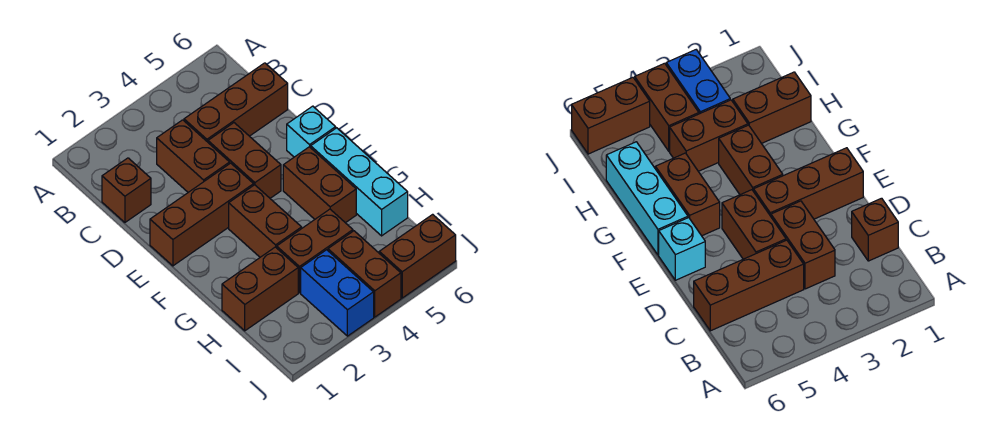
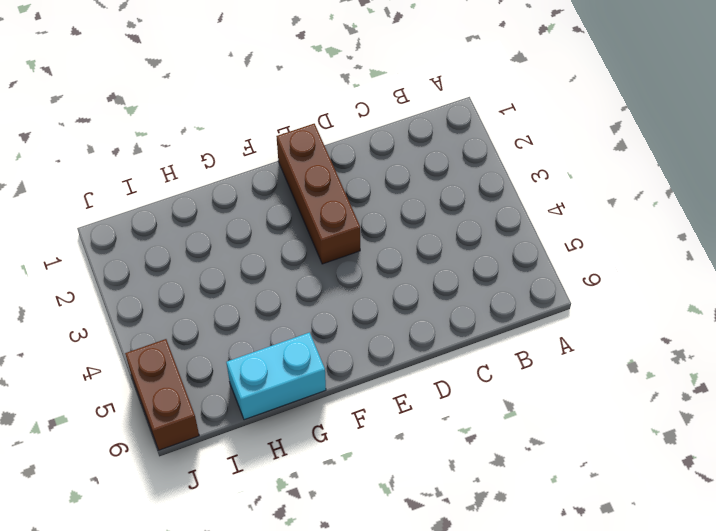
cyan 1x2 brick [226,333,326,420] -> cyan 1x3 brick [311,128,408,236]
none -> brown 1x1 brick [102,158,151,222]
none -> brown 1x2 brick [157,120,230,192]
none -> brown 1x3 brick [184,63,288,142]

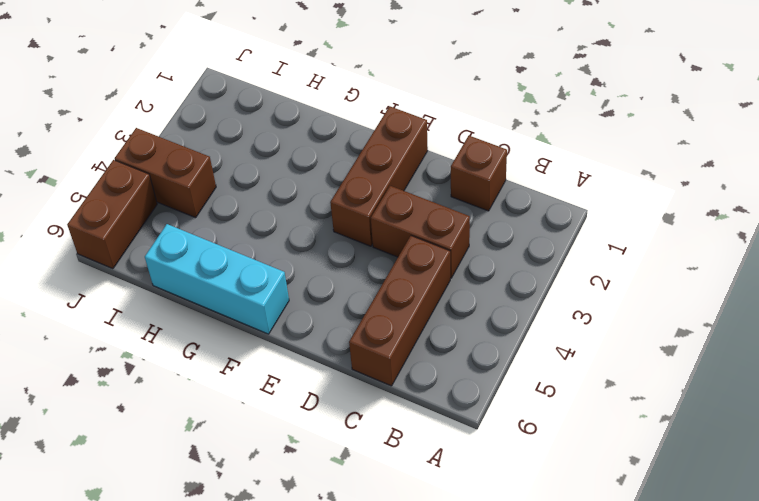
none -> brown 1x2 brick [208,123,281,198]
none -> cyan 1x1 brick [287,106,336,157]
none -> brown 1x2 brick [229,185,302,257]

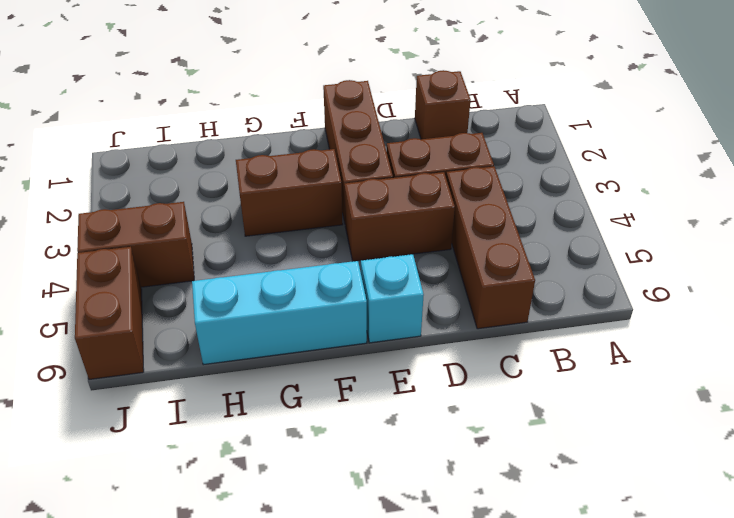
none -> brown 1x2 brick [283,147,356,223]
none -> brown 1x2 brick [222,247,298,331]
none -> brown 1x2 brick [277,209,353,293]

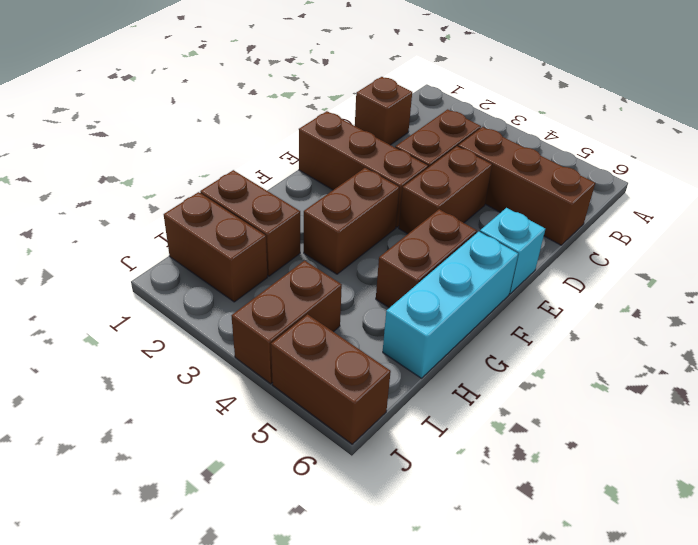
brown 1x2 brick [164,192,267,302] -> brown 1x2 brick moved to [277,209,353,293]
none -> blue 1x2 brick [301,250,374,336]

